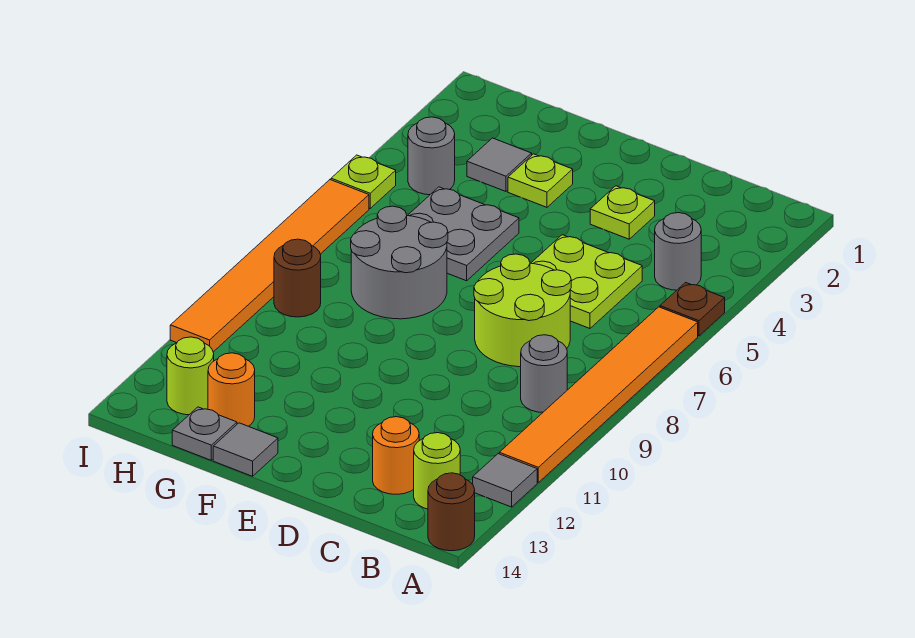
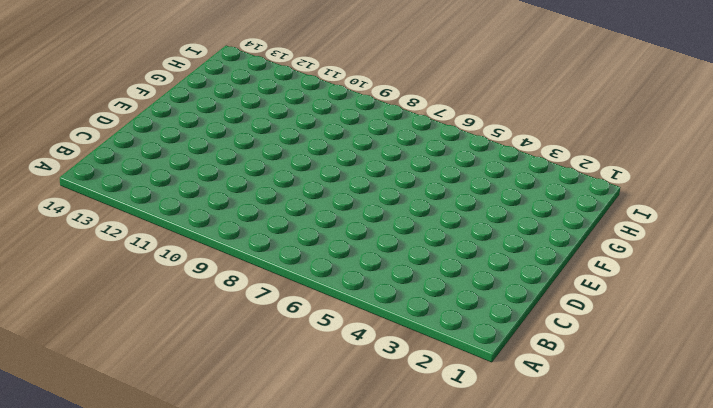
none -> brown 1x1 plate [660,283,725,336]
none -> orange 1x6 tile [499,307,698,482]
none -> grey 1x1 tile [473,454,537,507]

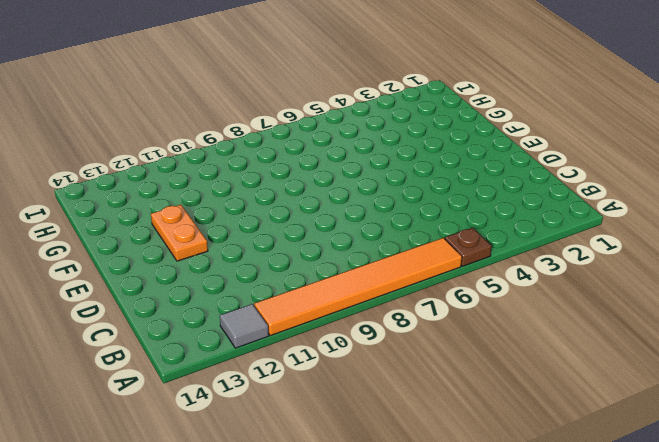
orange 1x2 plate [151,205,208,261] -> none
none -> brown 1x1 round brick [428,473,475,551]
none -> grey 1x1 round brick [655,213,701,290]
none -> grey 1x1 round brick [521,335,567,412]

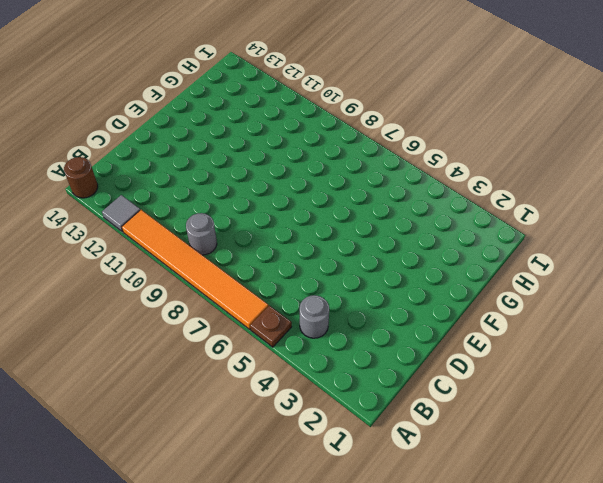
none -> lime 1x1 round brick [414,433,460,509]
none -> lime 2x2 plate [532,235,642,328]
none -> lime 2x2 round brick [474,254,571,367]

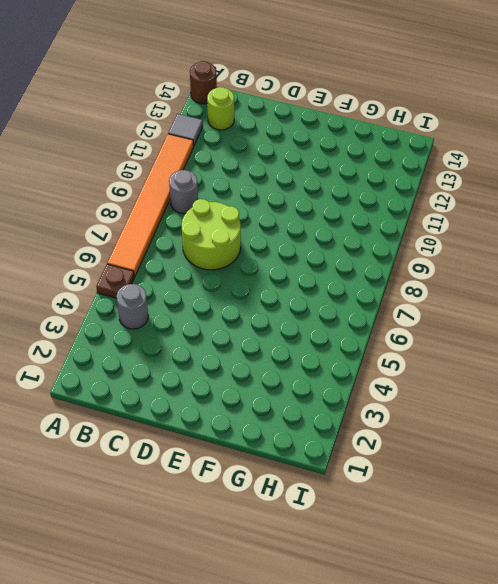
none -> lime 2x2 plate [532,235,642,328]
none -> orange 1x1 round brick [373,417,419,494]
none -> lime 1x1 plate [590,186,655,239]

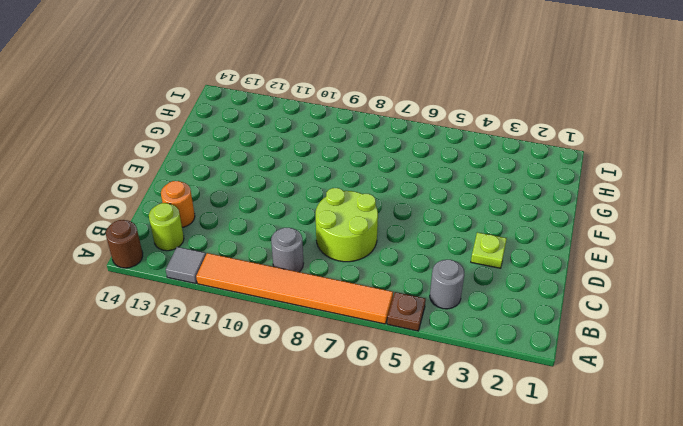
none -> lime 2x2 plate [532,235,642,328]
none -> lime 1x1 plate [508,154,573,207]
none -> grey 2x2 plate [407,187,519,281]

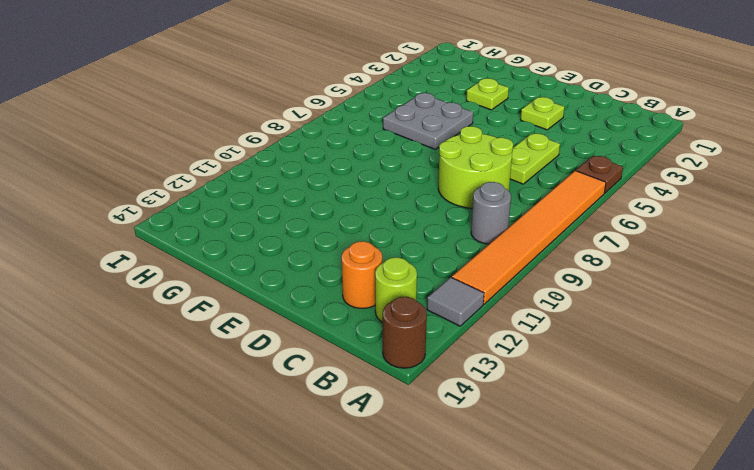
lime 1x2 plate [510,134,560,184] -> lime 2x2 plate [532,235,642,328]
none -> grey 1x1 round brick [655,213,701,290]
none -> grey 2x2 round brick [351,206,448,319]
none -> grey 1x1 tile [213,423,278,476]

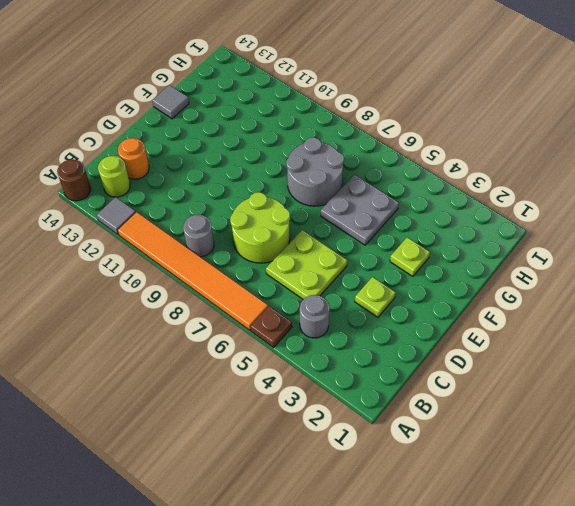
none -> grey 1x1 tile [467,138,532,191]
none -> orange 1x1 round brick [208,353,255,426]
none -> grey 1x1 plate [172,407,237,460]

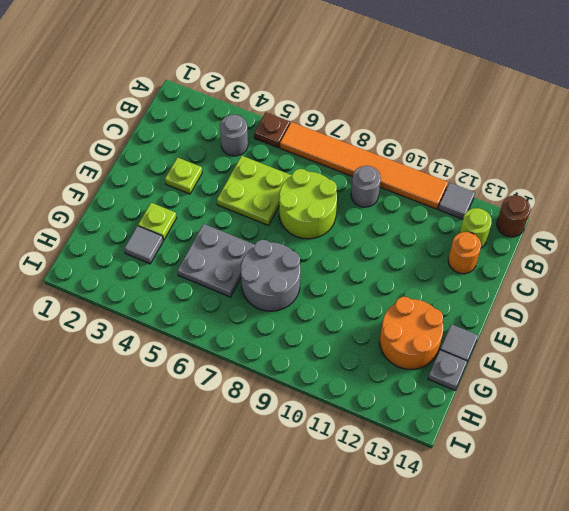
orange 2x2 round brick [380,297,443,369] -> orange 1x1 round brick [208,353,255,426]
none -> grey 1x1 round brick [408,117,455,195]
none -> brown 1x1 round brick [274,239,321,317]
none -> lime 1x1 round brick [167,337,214,415]

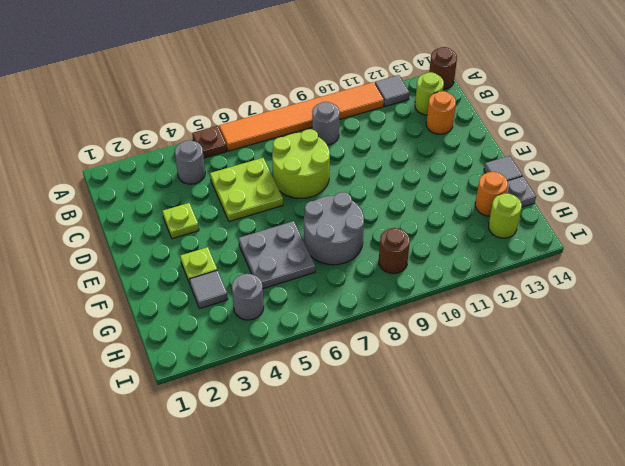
none -> lime 1x1 plate [331,155,396,208]
none -> orange 1x6 tile [170,180,369,352]

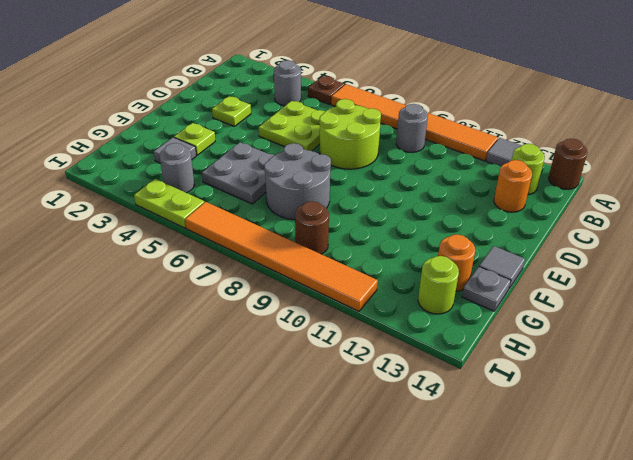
lime 1x2 plate [134,179,204,228] -> lime 1x1 plate [331,155,396,208]

